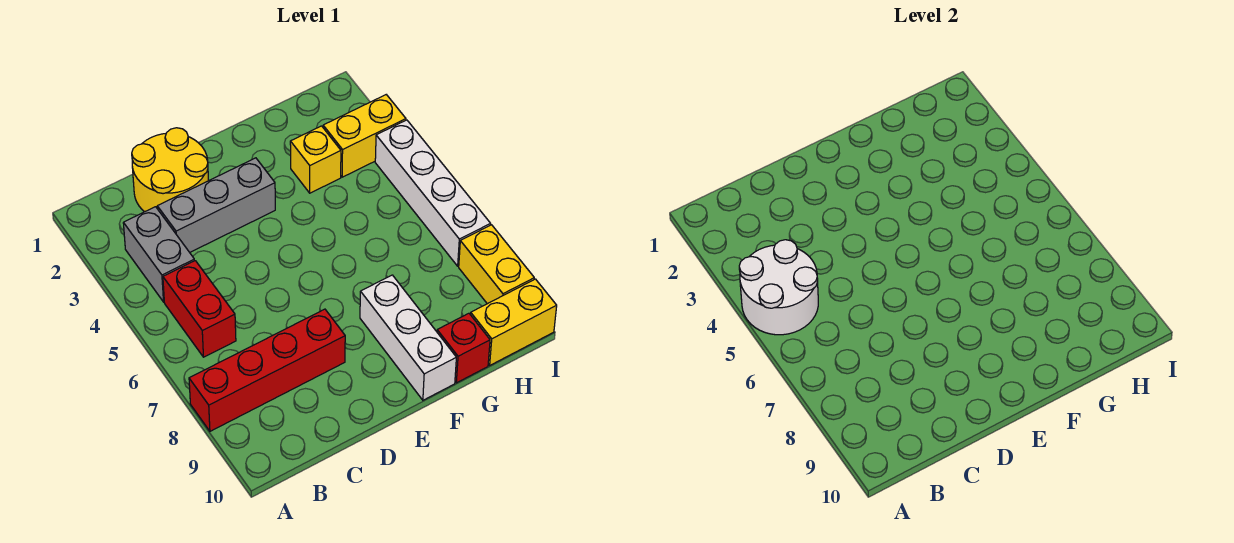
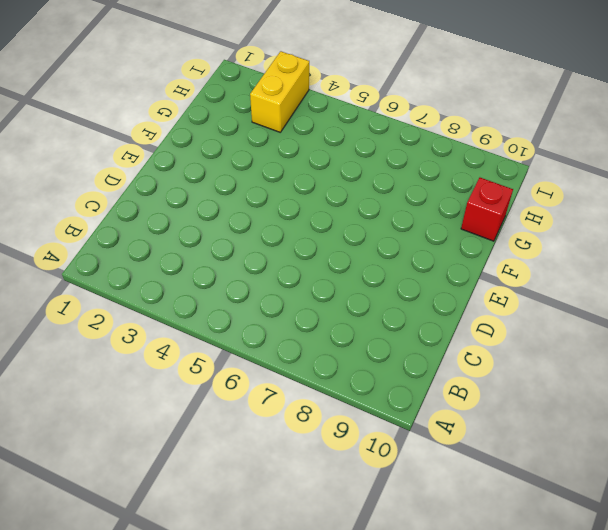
none -> red 1x4 brick [189,309,345,431]
none -> grey 1x2 brick [123,207,194,302]
none -> red 1x2 brick [163,261,236,357]

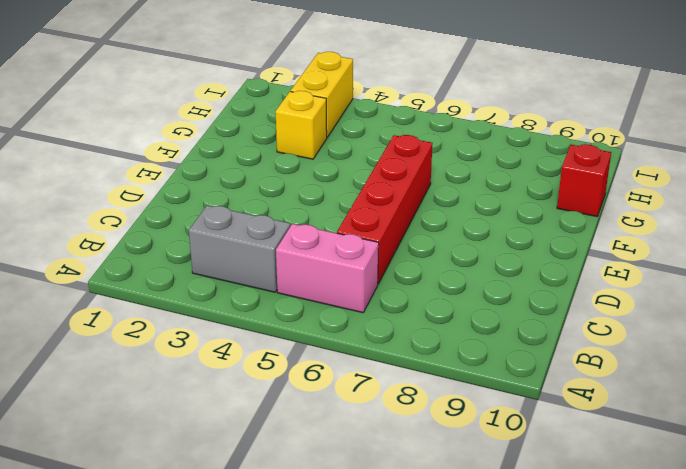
pink 1x2 brick [276,224,379,313] -> red 1x2 brick [163,261,236,357]
red 1x4 brick [337,135,433,284] -> red 1x4 brick moved to [189,309,345,431]
none -> yellow 2x2 round brick [132,128,209,212]
none -> grey 1x3 brick [157,158,275,252]
none -> white 1x3 brick [360,275,456,400]

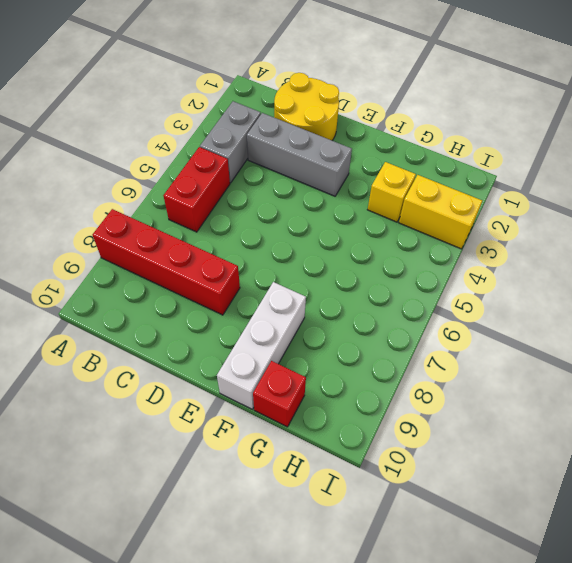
none -> yellow 1x2 brick [471,279,557,365]
none -> white 1x4 brick [375,120,491,266]
none -> yellow 1x2 brick [459,225,534,304]

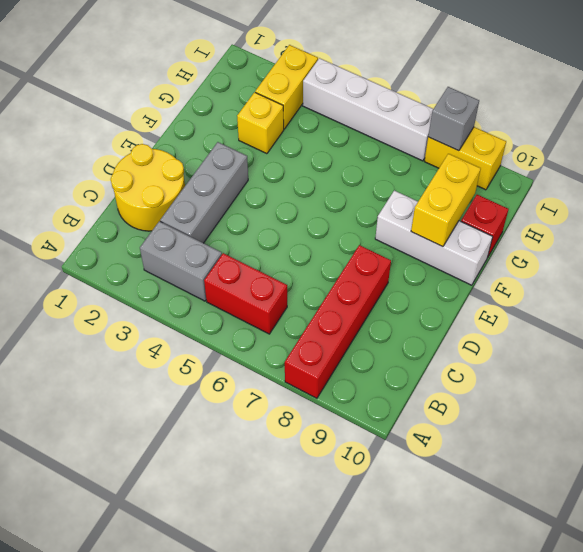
yellow 1x2 brick [411,154,481,247] -> yellow 1x2 brick moved to [471,279,557,365]
grey 1x1 brick [428,87,479,151] -> none
none -> white 2x2 round brick [739,240,818,335]

